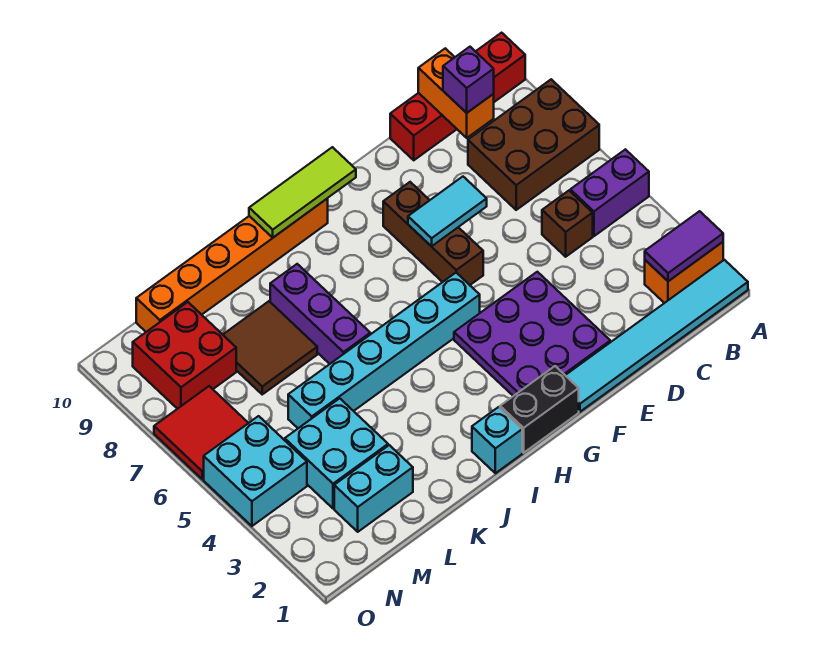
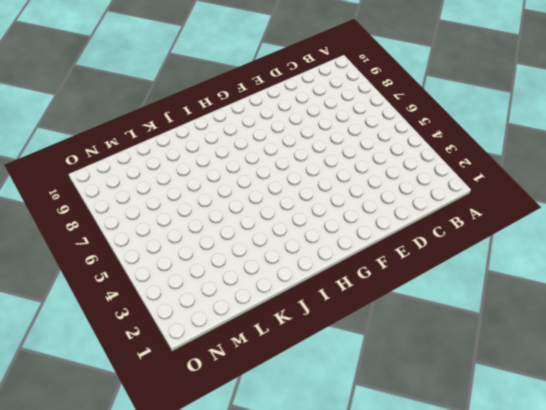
none -> cyan 1x6 tile [565,260,748,412]
none -> orange 1x2 brick [645,242,723,303]
none -> purple 1x2 brick [570,149,649,236]

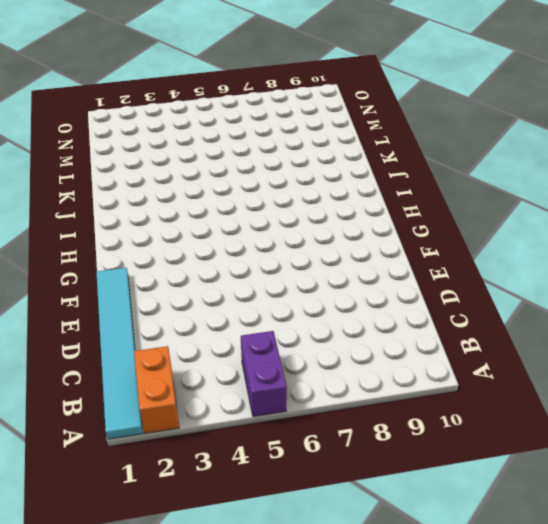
none -> brown 2x3 brick [468,79,599,210]
none -> red 1x4 brick [390,33,525,160]
none -> brown 1x1 brick [542,191,593,257]

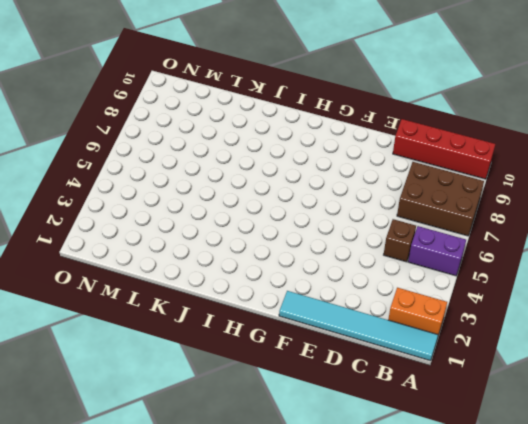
none -> purple 3x3 plate [454,272,610,396]
none -> brown 1x3 brick [383,182,483,285]
none -> black 1x2 brick [500,366,579,453]

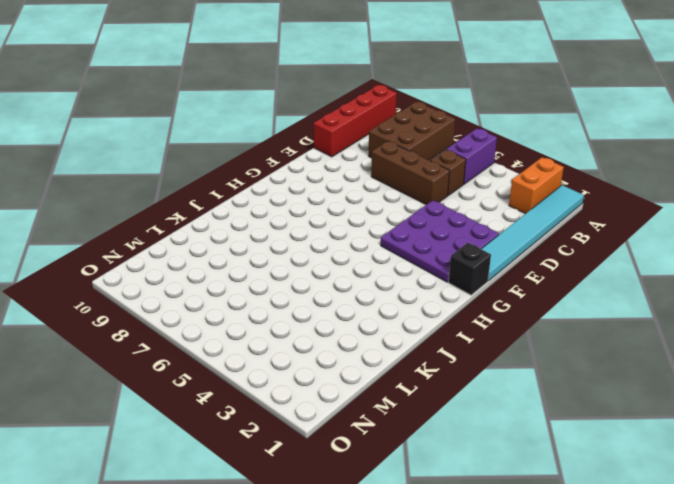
brown 1x3 brick [371,141,450,205] -> brown 1x3 brick moved to [383,182,483,285]
black 1x1 brick [448,243,491,295] -> black 1x2 brick [500,366,579,453]
none -> cyan 1x6 brick [288,273,480,428]
none -> orange 1x6 brick [136,198,328,332]
none -> cyan 1x1 brick [472,407,522,473]

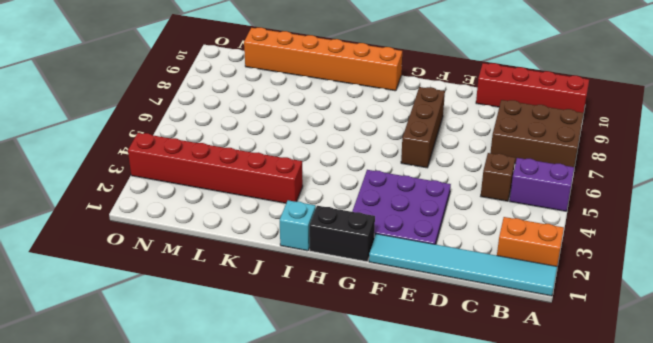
red 1x6 brick [128,133,303,203] -> cyan 2x2 brick [285,398,388,508]
none -> cyan 1x6 brick [288,273,480,428]
none -> purple 1x3 brick [270,264,370,364]
none -> brown 2x2 tile [223,301,317,394]

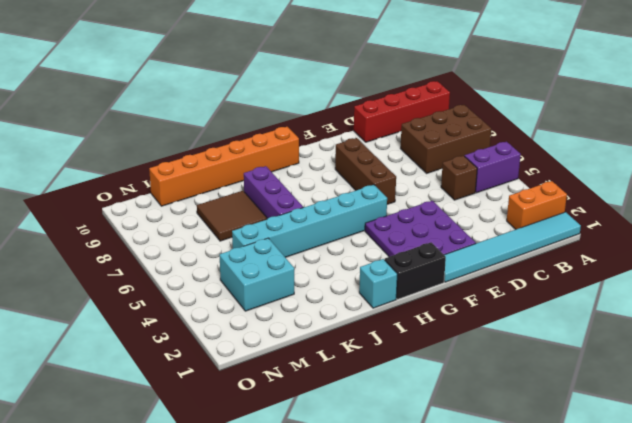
none -> cyan 1x2 brick [334,445,413,532]
none -> red 2x2 brick [133,302,236,409]
none -> cyan 2x2 brick [204,416,307,526]

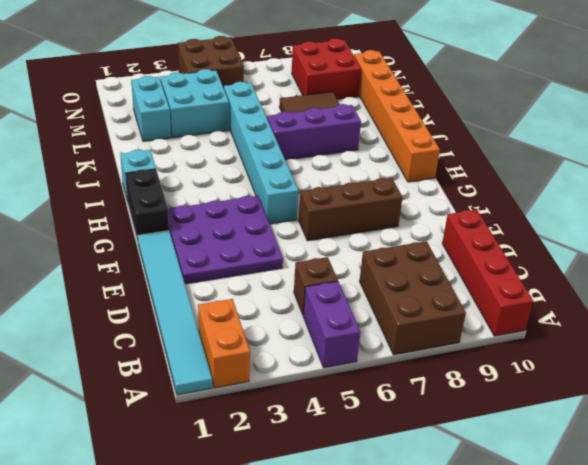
brown 2x2 brick [178,36,244,88] -> cyan 2x2 brick [204,416,307,526]
none -> red 2x2 tile [154,386,248,479]
none -> purple 1x2 tile [645,211,723,281]
none -> orange 1x2 brick [418,48,494,138]

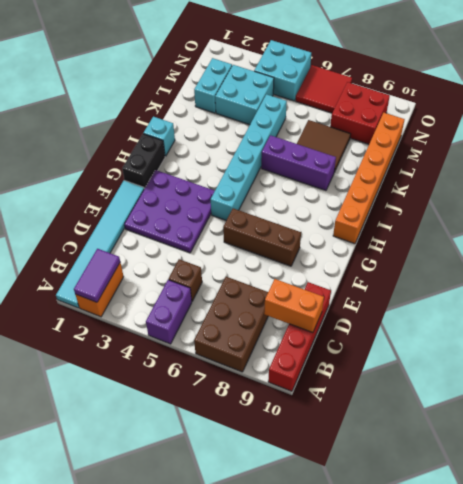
none -> cyan 1x2 tile [408,177,487,247]
none -> lime 1x3 tile [249,147,356,238]
none -> purple 1x1 brick [443,47,494,113]

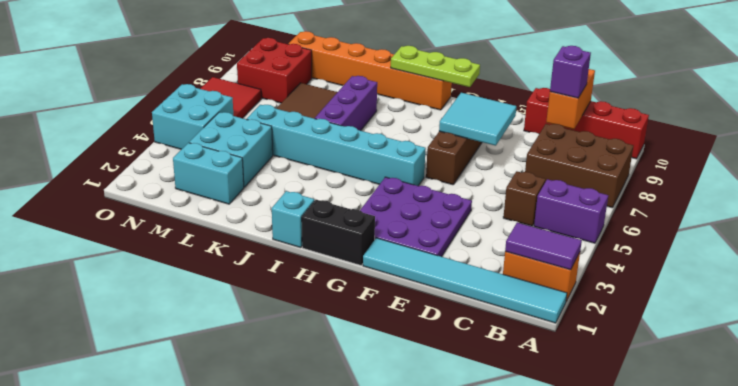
cyan 2x2 tile [439,93,516,146] -> cyan 1x2 tile [408,177,487,247]
lime 1x3 plate [391,46,480,87] -> lime 1x3 tile [249,147,356,238]

